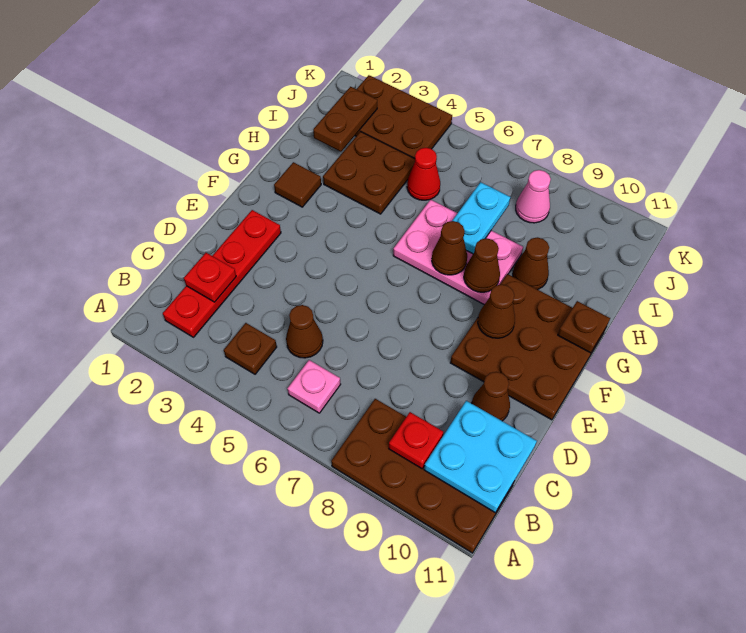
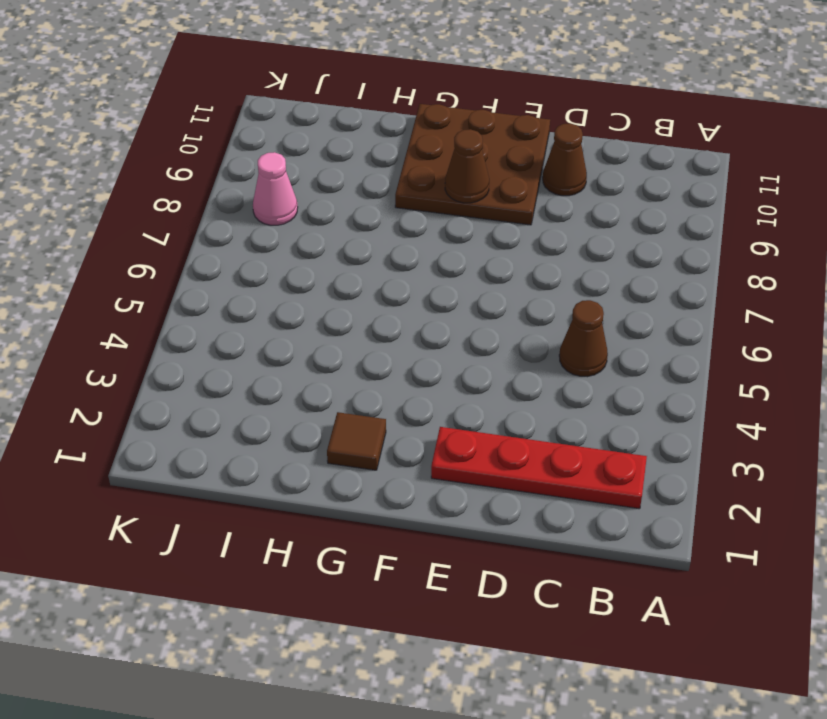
none -> brown 2x4 plate [331,399,514,553]
none -> brown 1x1 plate [224,323,277,374]
none -> pink 1x1 plate [287,360,341,413]

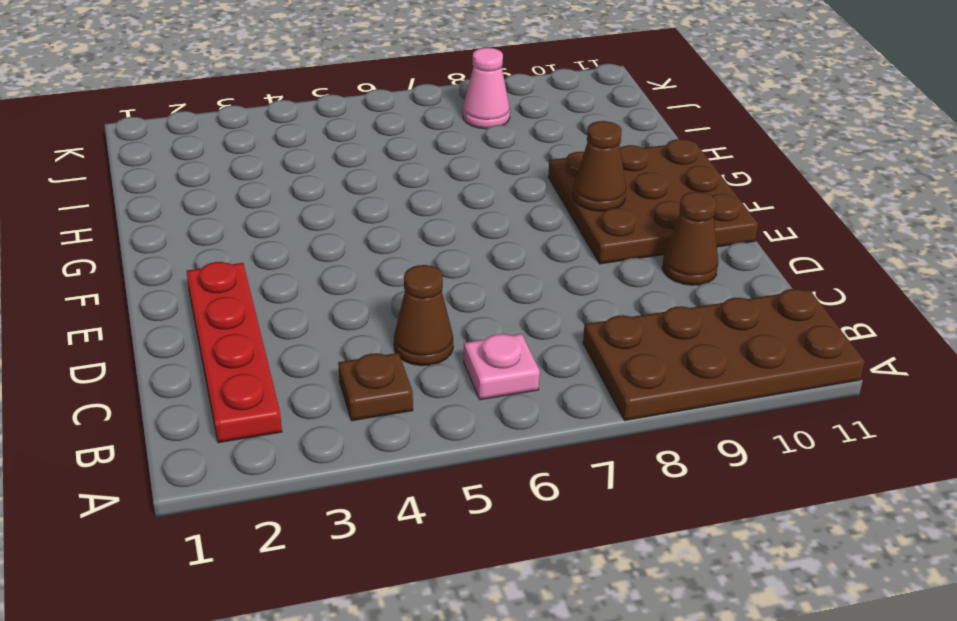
none -> brown 1x1 tile [274,162,321,207]
none -> pink 2x3 plate [393,199,523,305]
none -> brown 2x2 plate [323,132,415,214]

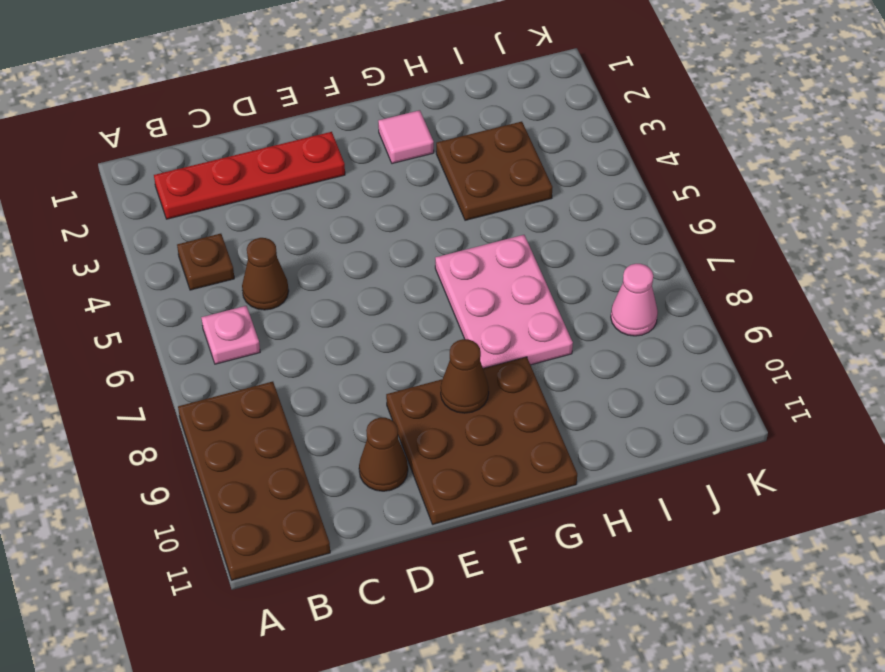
pink 1x1 tile [378,110,434,164] -> brown 1x1 tile [274,162,321,207]
none -> brown 1x1 cone [513,237,549,290]
none -> red 1x1 cone [407,148,440,200]
none -> brown 2x3 plate [355,75,452,158]

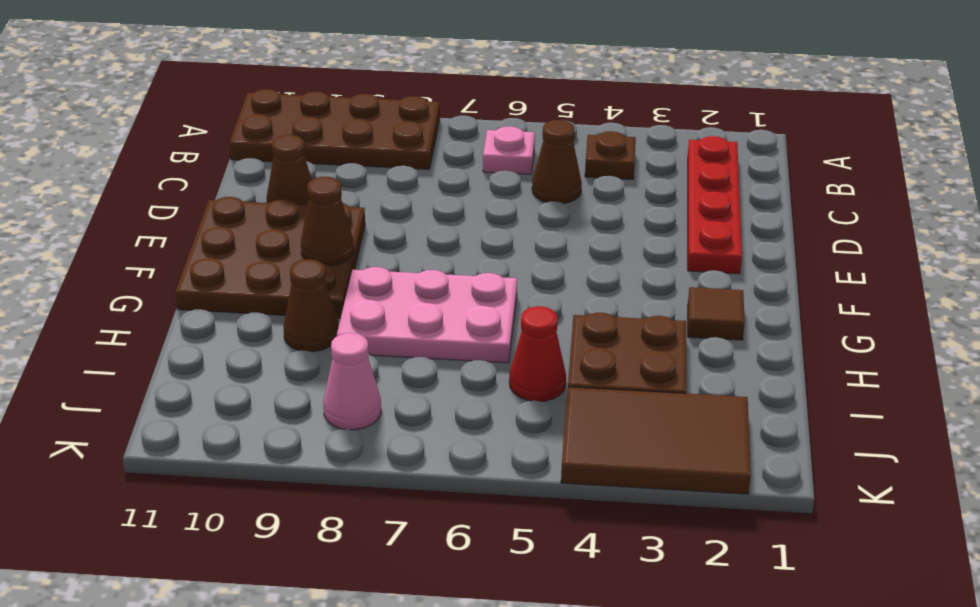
brown 2x3 tile [561,387,751,494] -> brown 2x3 plate [355,75,452,158]
none -> red 1x1 plate [389,412,443,468]
none -> cyan 2x2 plate [424,401,537,512]
none -> red 1x1 plate [184,253,236,302]

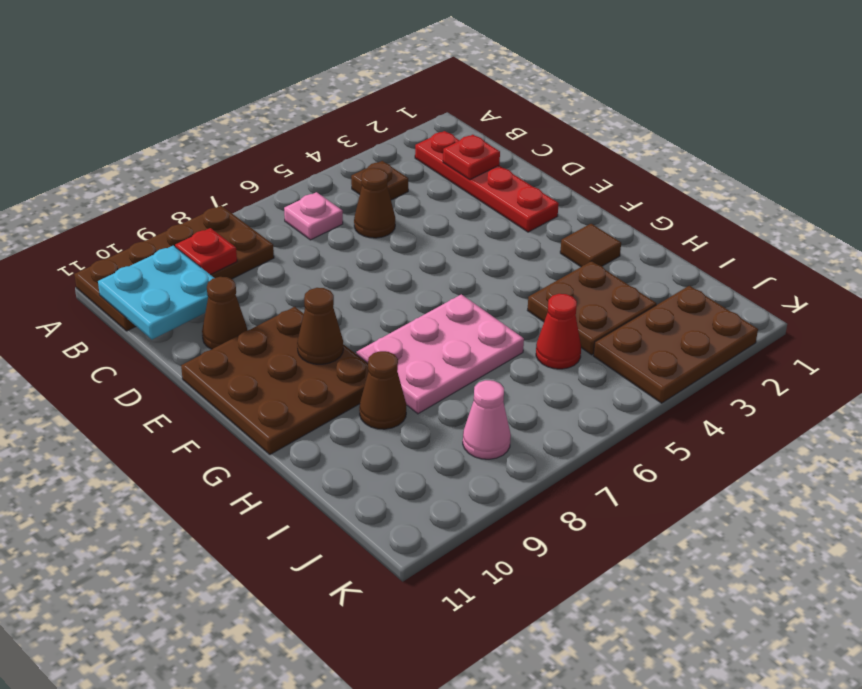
none -> brown 1x1 cone [432,221,467,275]
none -> brown 1x1 cone [464,238,500,292]
none -> brown 1x1 plate [558,301,610,353]

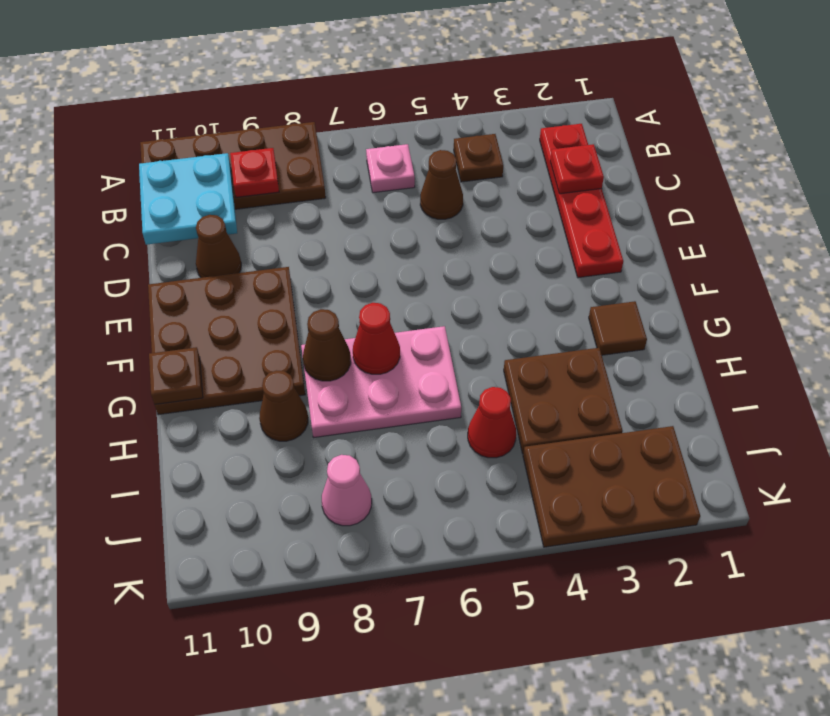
red 1x1 cone [353,303,400,374] -> brown 1x1 cone [432,221,467,275]
none -> brown 1x1 cone [478,284,515,338]
none -> cyan 1x2 plate [452,182,510,254]
none -> brown 1x2 plate [313,87,377,152]

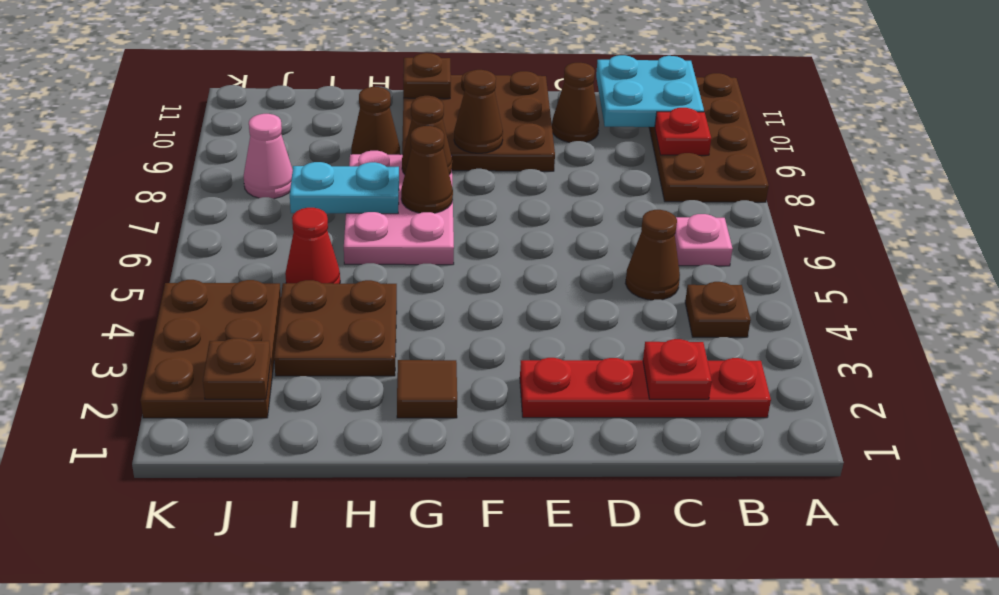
brown 1x1 plate [203,338,271,399] -> brown 1x2 plate [313,87,377,152]

